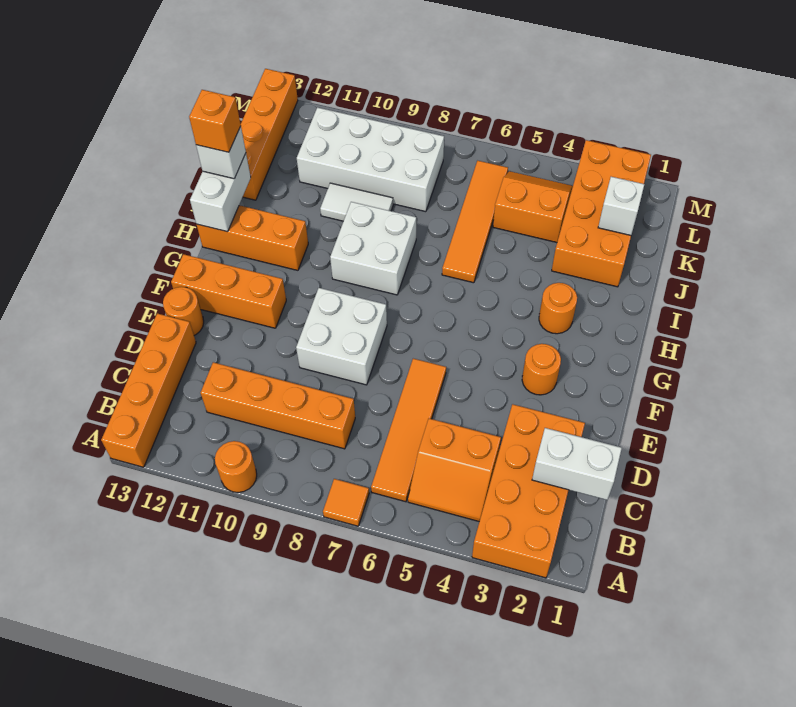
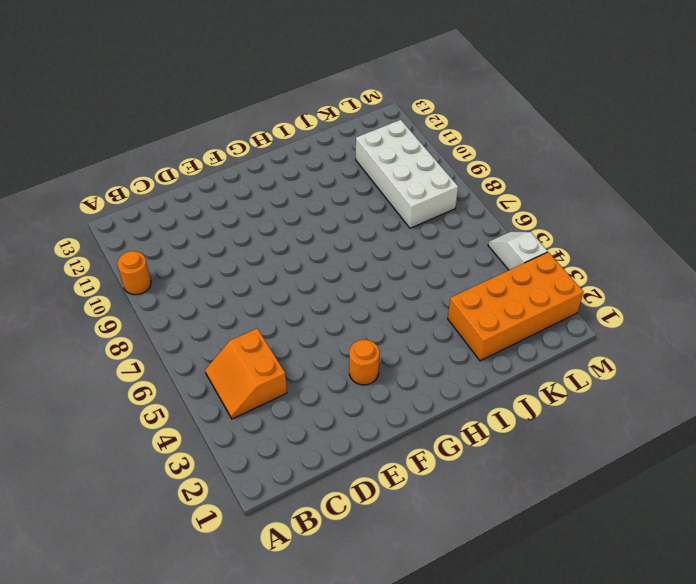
white 1x2 slope [488,232,547,270] -> none
none -> orange 2x4 brick [472,404,585,578]
none -> orange 1x1 tile [323,479,369,526]
none -> orange 1x4 brick [101,313,196,467]

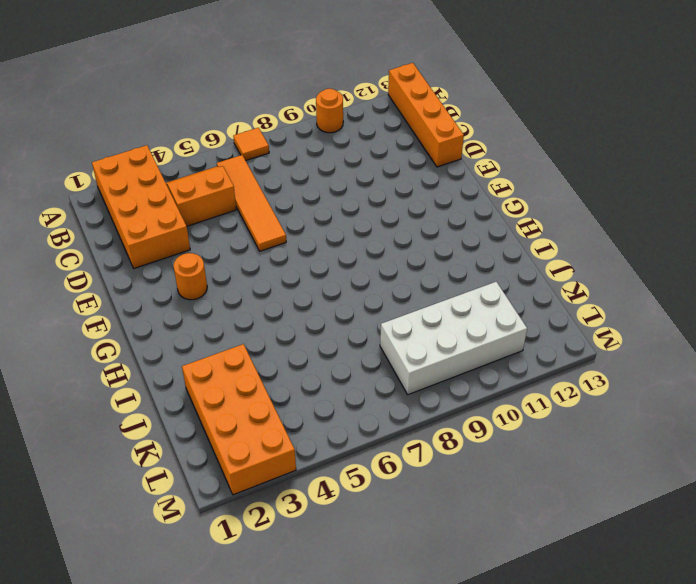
none -> orange 1x4 brick [200,362,355,449]
none -> white 2x2 brick [296,288,387,385]
none -> orange 1x1 round brick [163,287,204,335]

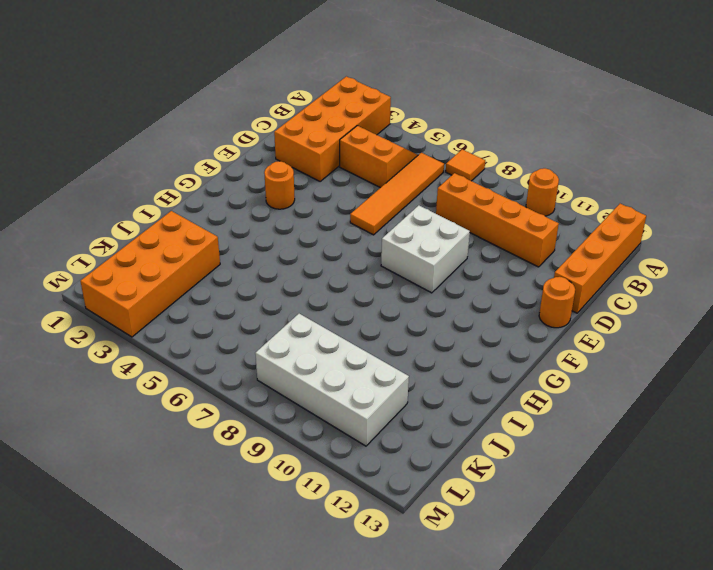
none -> orange 1x3 brick [171,254,286,328]
none -> orange 1x1 round brick [539,283,577,334]
none -> white 2x2 brick [330,202,416,295]

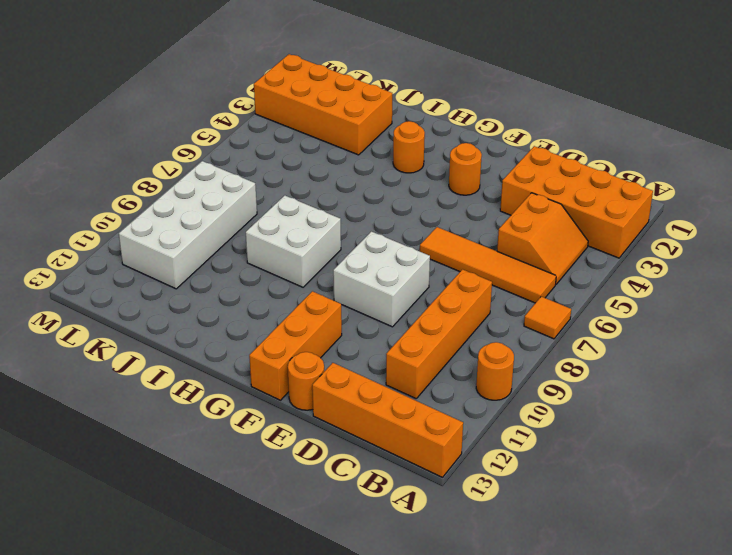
none -> orange 1x3 brick [197,205,308,270]
none -> orange 1x4 tile [442,161,508,283]
none -> white 1x2 tile [320,183,393,221]

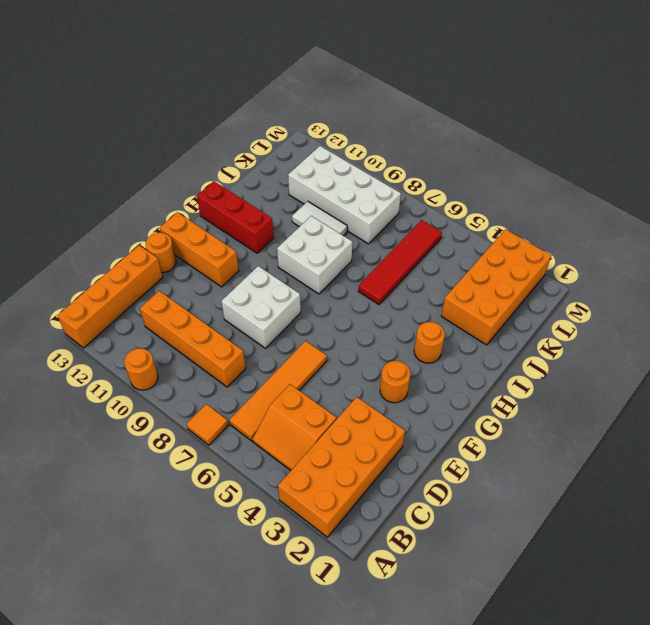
red 1x3 brick [197,181,274,253] -> orange 1x3 brick [197,205,308,270]
red 1x4 tile [358,220,442,305] -> orange 1x4 tile [442,161,508,283]
none -> orange 1x4 brick [241,69,298,200]
none -> orange 2x2 slope [493,171,573,242]
none -> white 1x2 brick [532,428,622,500]

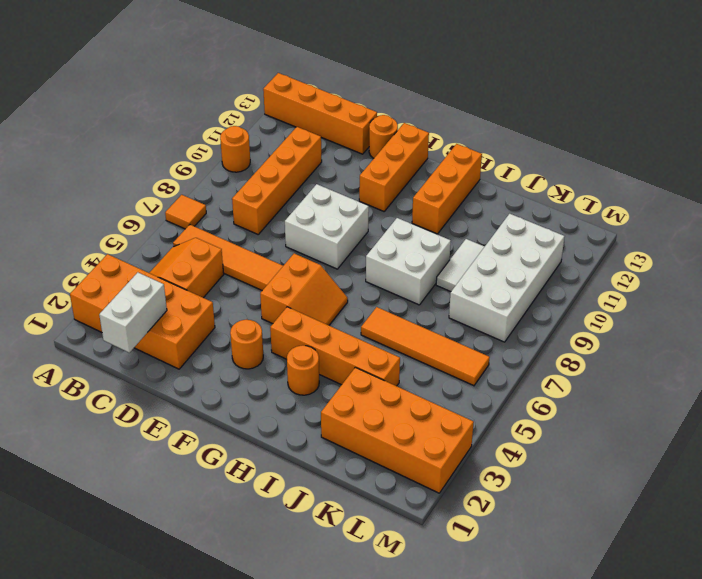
orange 2x2 slope [260,254,348,325] -> orange 2x2 slope moved to [493,171,573,242]
orange 1x4 brick [270,307,400,386] -> orange 1x4 brick moved to [241,69,298,200]
none -> white 1x2 brick [190,153,251,232]
none -> white 1x1 brick [598,177,644,235]
none -> white 1x1 brick [196,126,246,179]

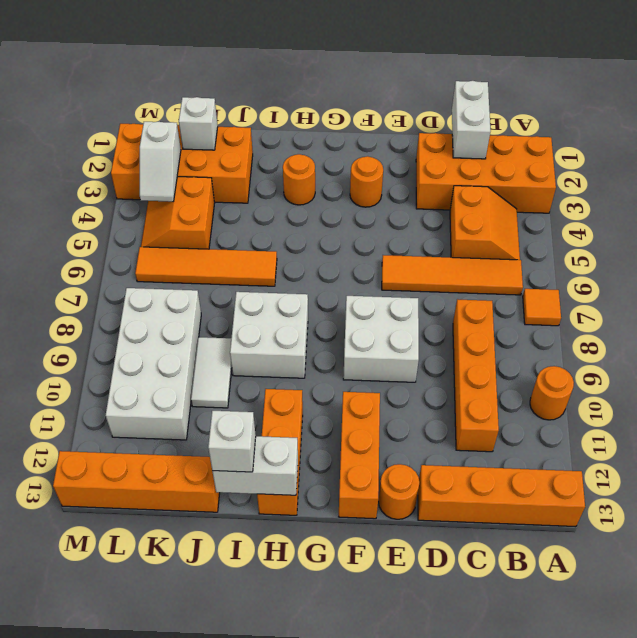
white 1x2 slope [140,122,181,202] -> none
none -> orange 1x1 brick [189,90,241,152]

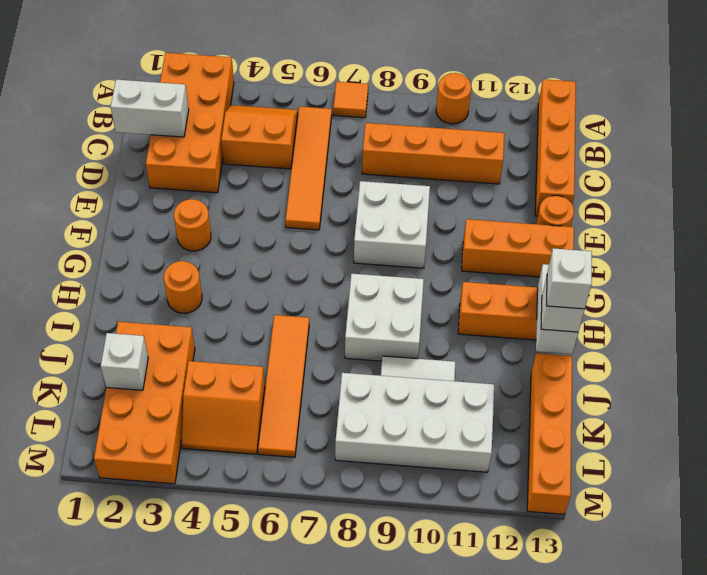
white 1x1 brick [546,248,592,309] -> orange 1x1 brick [189,90,241,152]

